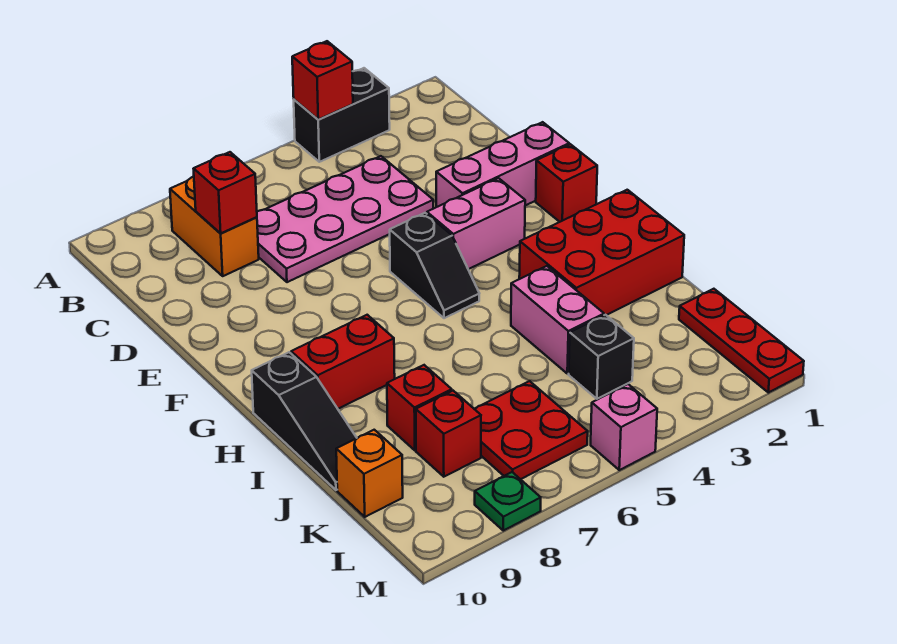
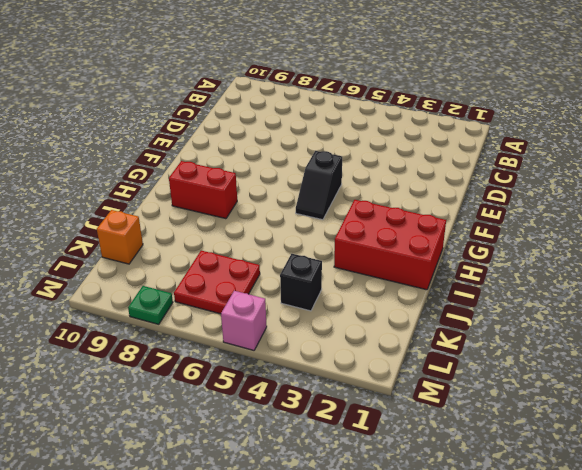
none -> black 1x2 brick [294,68,390,162]
none -> orange 1x2 brick [170,177,259,276]
none -> pink 2x4 plate [257,156,433,282]

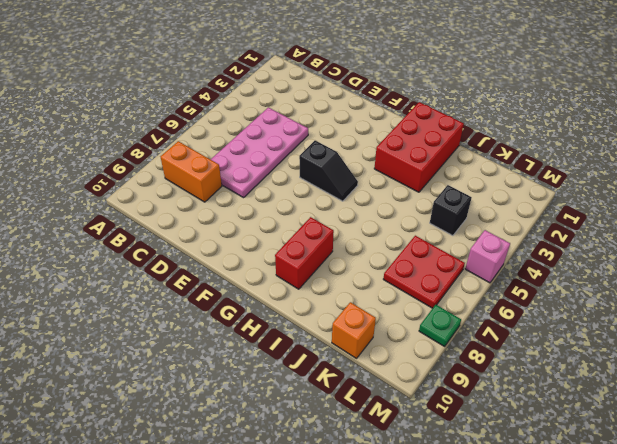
none -> black 1x2 brick [294,68,390,162]
none -> pink 1x3 brick [436,122,569,207]
none -> red 1x1 brick [536,144,597,222]

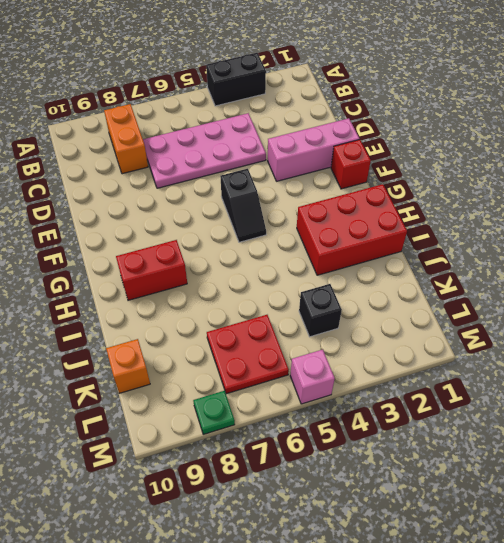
none -> pink 1x2 brick [427,178,525,269]
none -> black 1x3 slope [252,352,357,490]
none -> pink 1x2 brick [511,266,604,374]

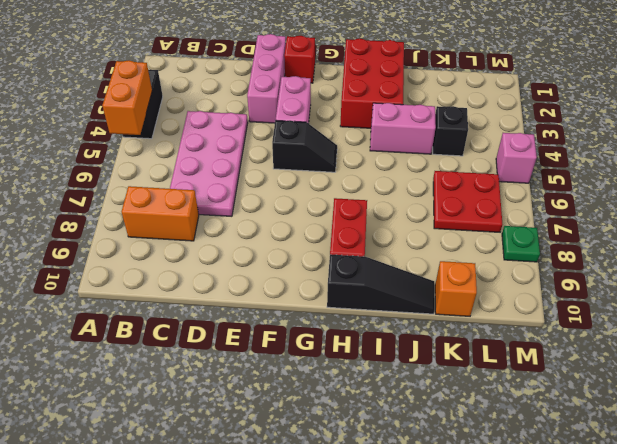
orange 1x2 brick [102,60,152,135] -> red 1x1 brick [292,41,353,119]
none -> red 1x1 brick [387,365,452,450]
none -> red 1x3 plate [679,289,804,393]
none -> red 1x1 brick [416,391,481,477]

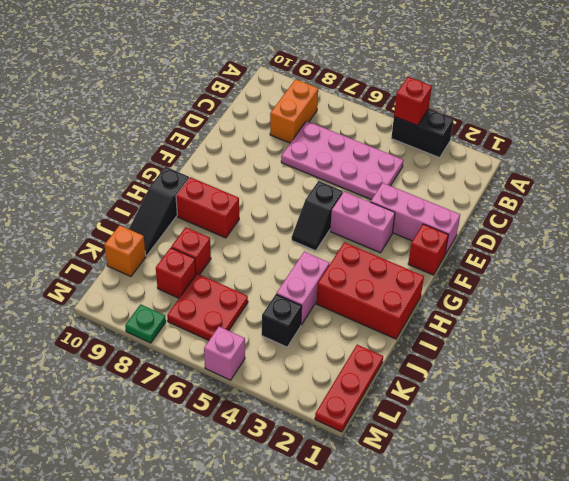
none -> red 1x1 brick [194,152,257,234]

